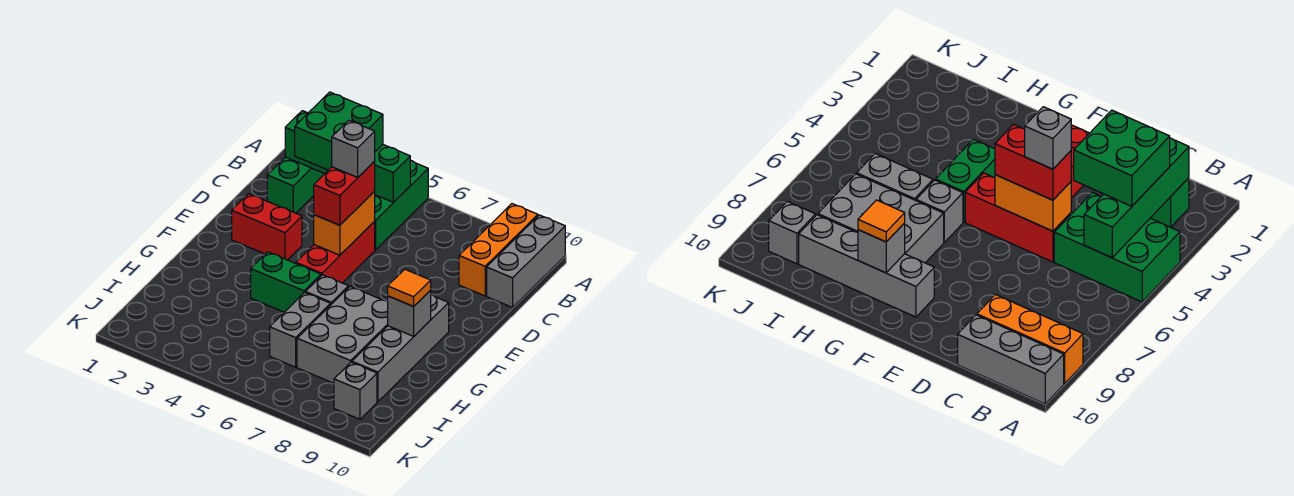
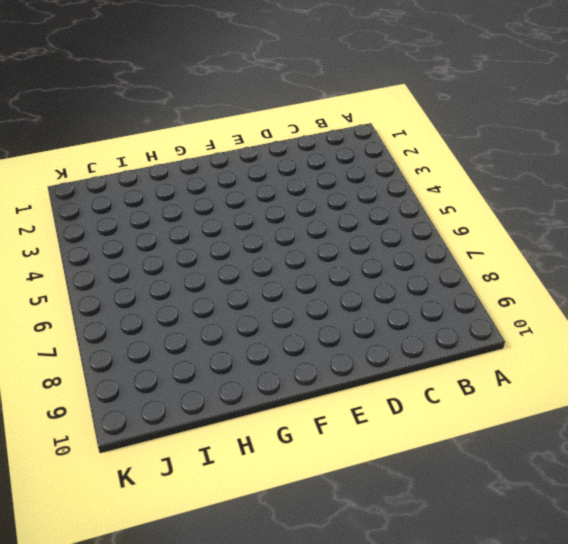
none -> green 2x3 brick [374,160,428,250]
none -> orange 1x3 brick [459,204,538,296]
none -> grey 1x3 brick [487,215,565,307]

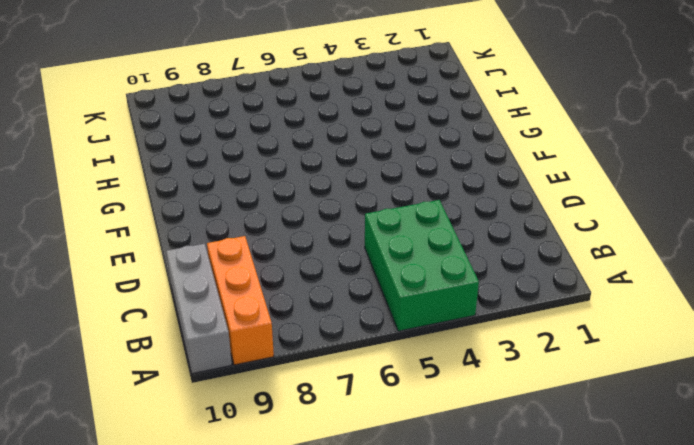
none -> green 1x2 brick [267,157,324,213]
none -> red 1x3 brick [296,222,375,283]
none -> red 1x2 brick [232,194,302,260]

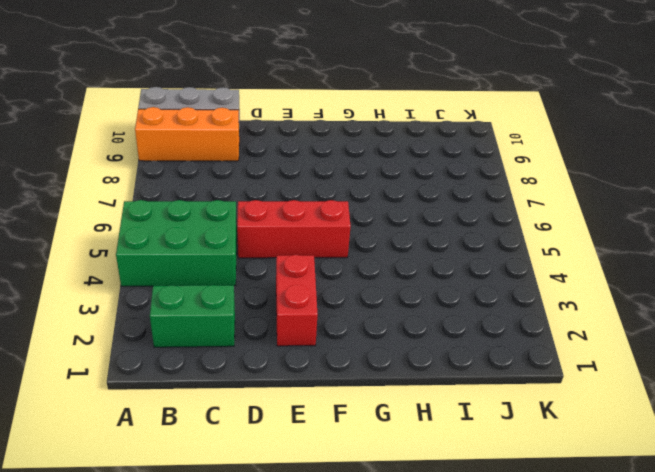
none -> grey 1x4 brick [352,295,449,402]
none -> green 1x2 brick [251,252,321,312]
none -> grey 1x1 brick [305,275,349,304]

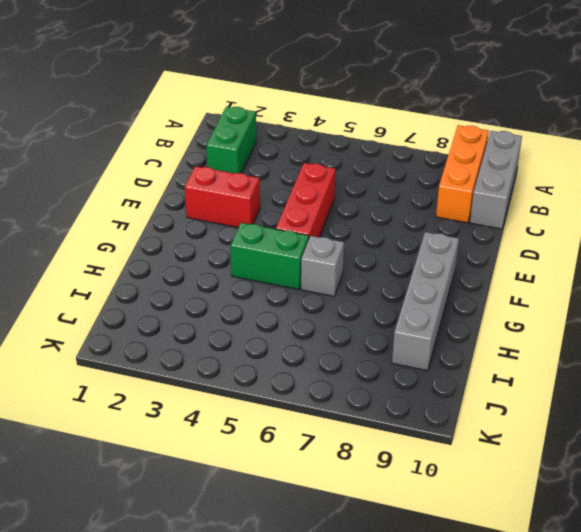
none -> green 2x3 brick [374,160,428,250]
none -> grey 2x3 brick [297,286,388,383]
none -> grey 1x2 brick [270,292,331,367]

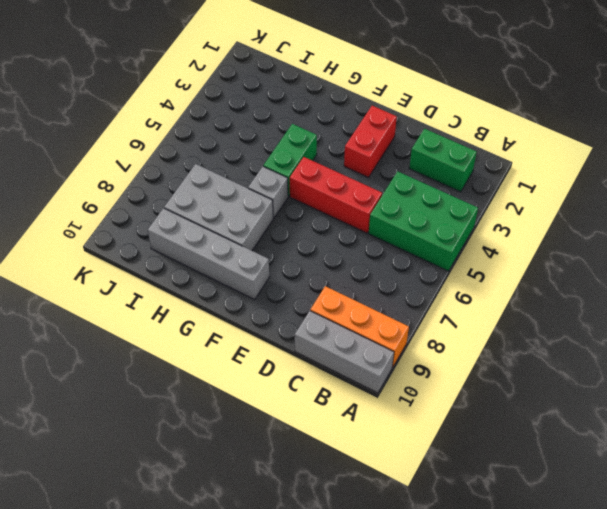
none -> grey 1x2 brick [270,292,331,367]
none -> grey 1x1 brick [334,362,377,419]
none -> green 1x4 brick [285,111,410,202]

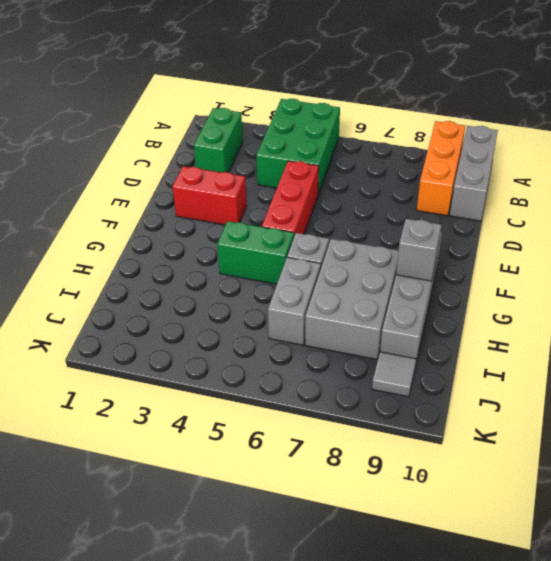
grey 1x1 tile [372,352,416,397] -> grey 1x1 brick [334,362,377,419]
none -> green 1x4 brick [285,111,410,202]
none -> orange 1x2 brick [314,191,375,255]
none -> green 2x2 brick [295,92,383,170]

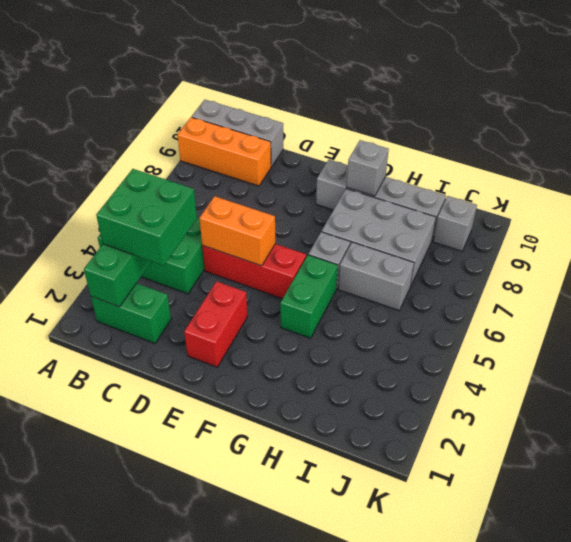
none -> red 1x2 brick [314,161,375,225]
none -> orange 1x1 tile [388,269,431,306]
none -> grey 1x1 brick [332,120,375,177]

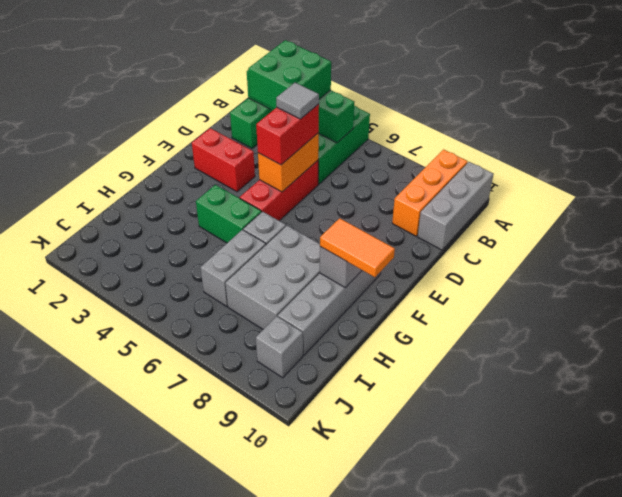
grey 1x1 tile [276,83,319,119] -> grey 1x1 brick [332,120,375,177]
orange 1x2 tile [320,218,395,277] -> orange 1x1 tile [388,269,431,306]

